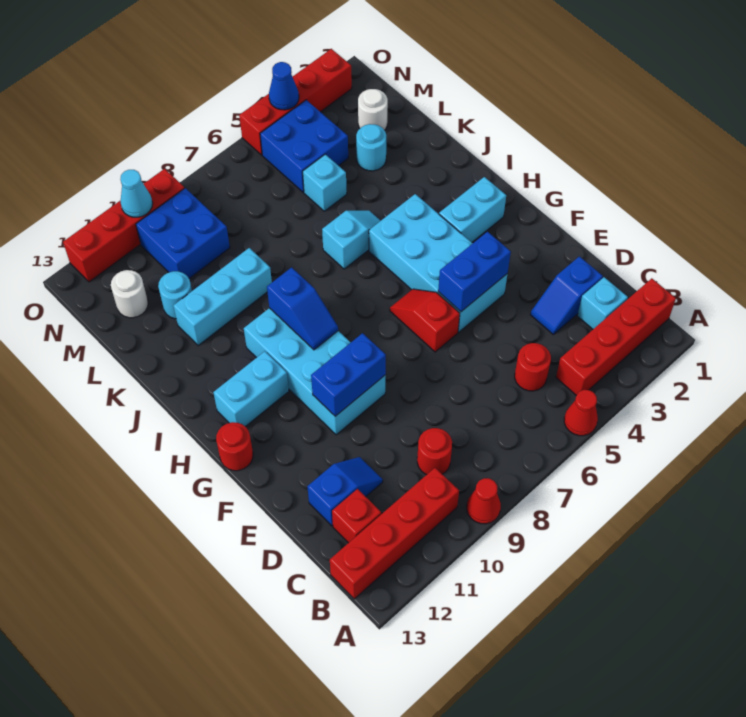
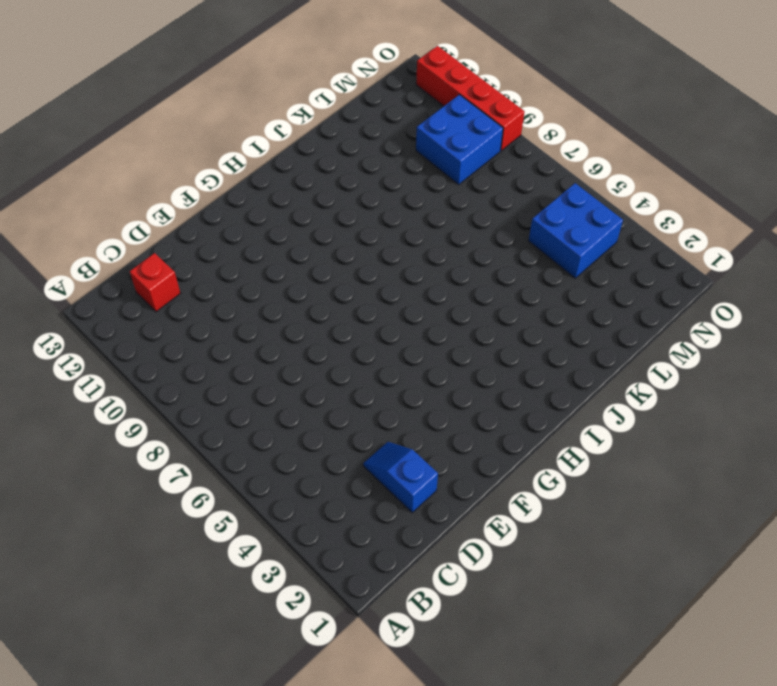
none -> red 1x1 cone [564,390,598,436]
none -> red 1x1 cone [467,478,501,524]
none -> red 1x4 brick [556,278,676,395]
none -> red 1x4 brick [330,468,459,599]

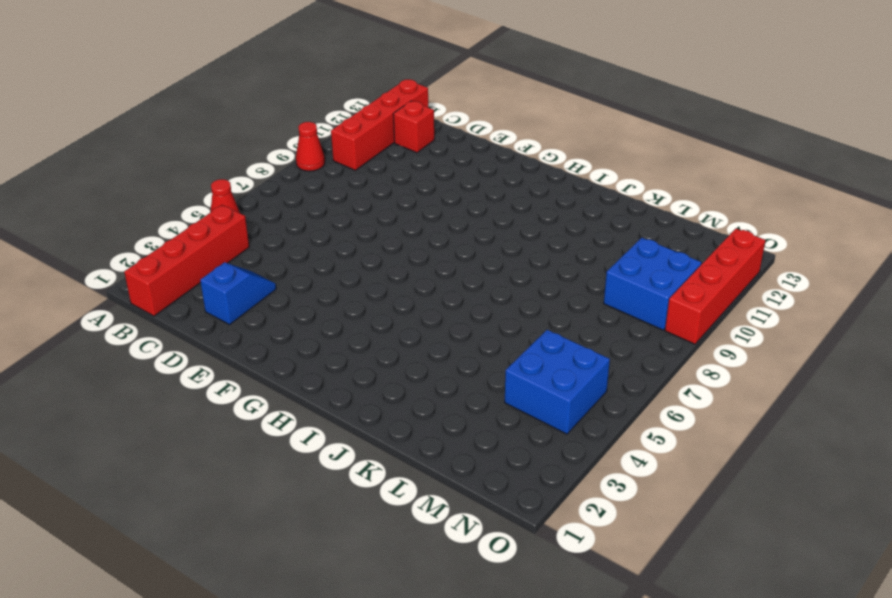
none -> cyan 1x1 brick [577,277,628,329]
none -> red 1x1 round brick [515,343,551,391]
none -> red 1x1 round brick [417,428,452,475]
none -> blue 1x2 slope [307,457,383,526]

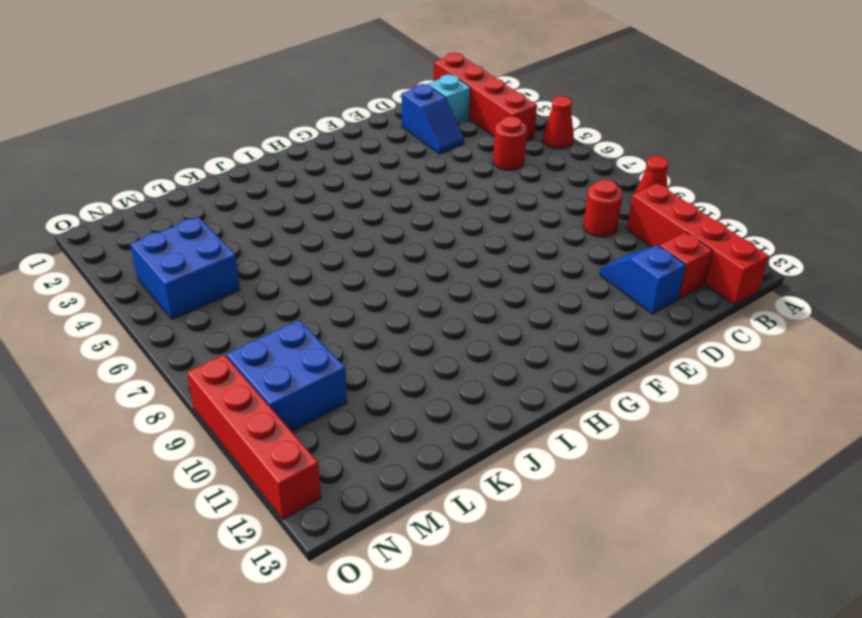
none -> cyan 2x4 brick [369,194,508,332]
none -> red 1x2 slope [390,289,460,352]
none -> cyan 2x4 brick [244,308,386,435]
none -> red 1x1 round brick [216,422,253,471]

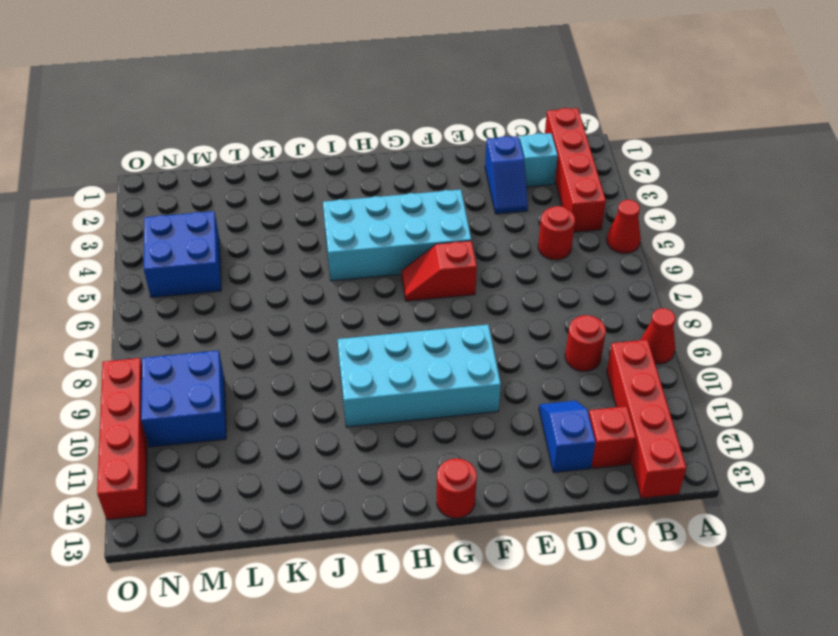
none -> cyan 1x2 brick [439,177,506,242]
none -> cyan 1x2 brick [213,351,289,427]
none -> cyan 1x2 slope [322,211,381,269]
none -> cyan 1x3 brick [173,248,272,346]

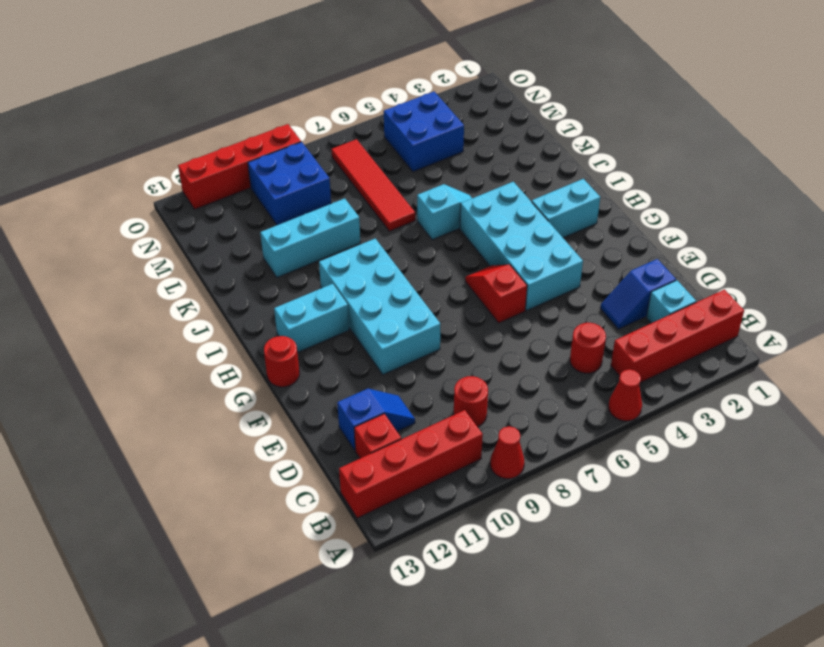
red 1x4 tile [331,139,415,231] -> none
none -> cyan 1x1 round brick [356,124,386,171]
none -> cyan 1x1 brick [303,154,347,211]
none -> cyan 1x1 round brick [158,271,192,319]
none -> white 1x1 round brick [358,89,388,130]

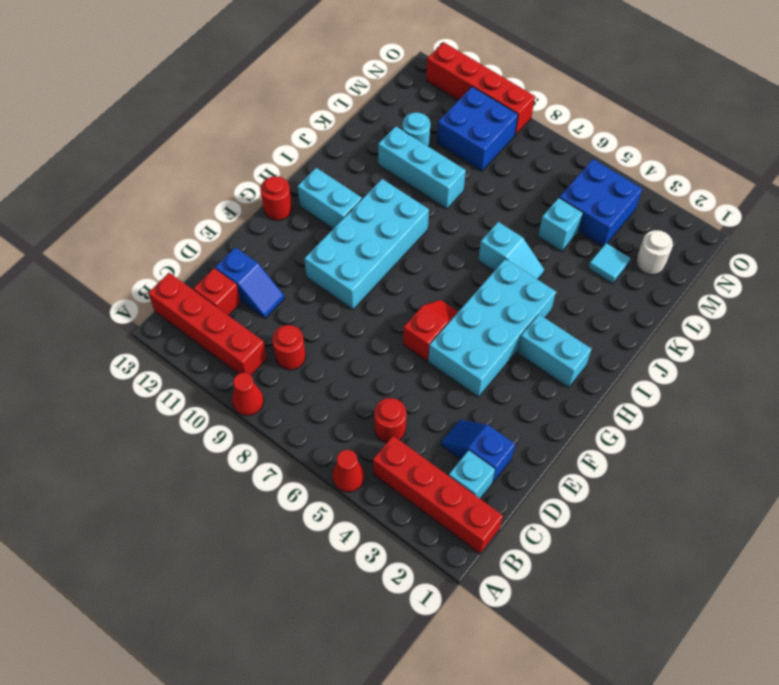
cyan 1x1 tile [588,243,630,284] -> cyan 1x1 round brick [356,124,386,171]
none -> white 1x1 round brick [111,270,148,318]
none -> red 1x4 brick [239,49,352,155]
none -> blue 1x2 brick [438,232,511,312]
none -> blue 1x2 brick [311,333,386,416]

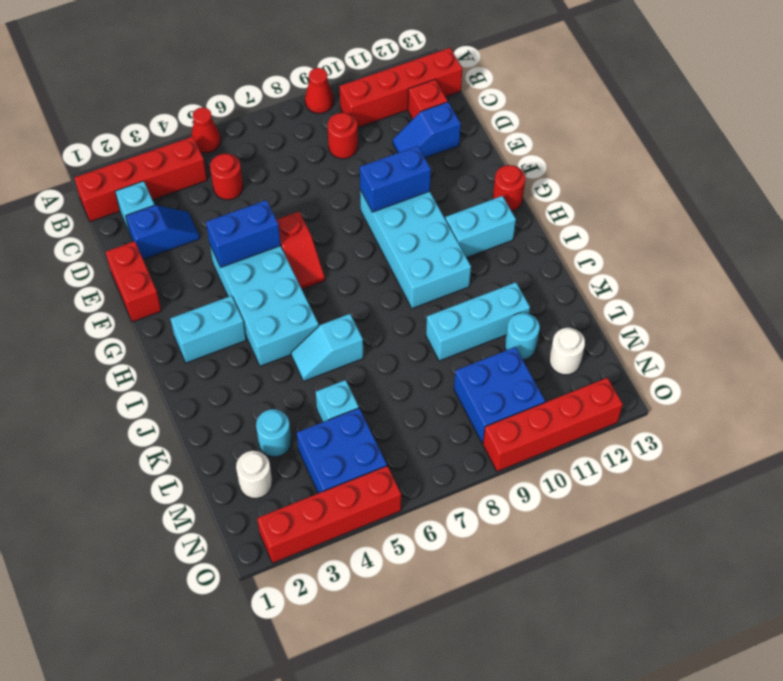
red 1x2 brick [106,241,161,322] -> none
none -> blue 1x2 slope [267,267,338,350]
none -> blue 1x1 cone [269,62,299,110]
none -> cyan 1x1 cone [120,170,153,217]

